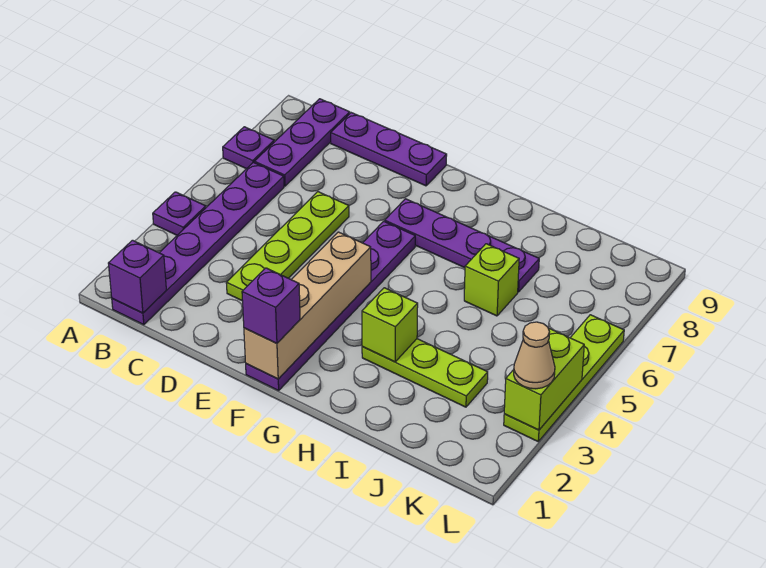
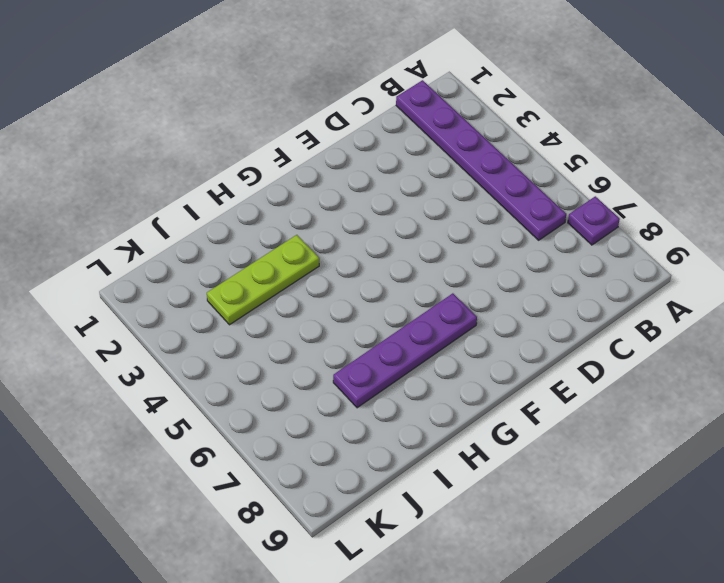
none -> purple 1x1 plate [153,192,206,235]
none -> purple 1x3 plate [254,99,350,186]
none -> purple 1x3 plate [331,113,447,186]

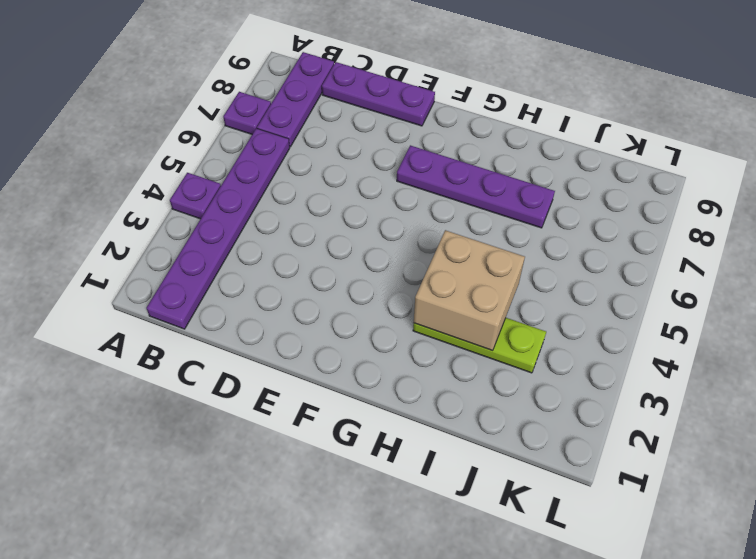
tan 2x2 brick [414,230,525,351] -> lime 1x1 brick [362,288,418,362]
none -> lime 1x4 plate [226,192,349,301]
none -> purple 1x6 plate [246,221,415,391]
none -> lime 1x1 brick [464,244,519,316]

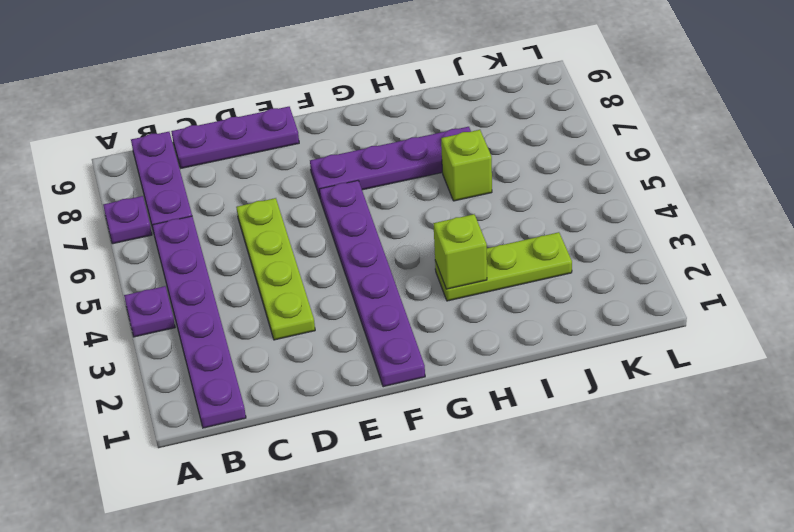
none -> lime 1x4 plate [504,315,624,441]
none -> purple 1x1 brick [108,240,166,313]
none -> tan 1x4 brick [244,232,371,379]

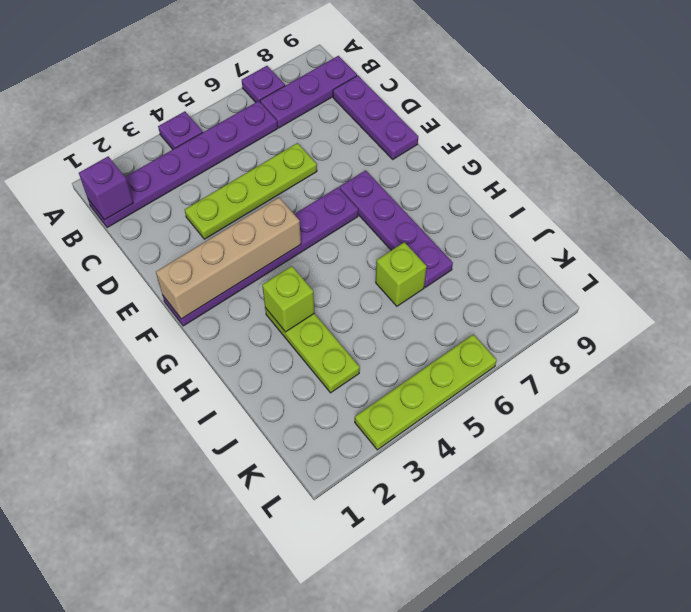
none -> lime 1x2 brick [504,329,584,430]
none -> purple 1x1 brick [242,268,300,343]
none -> tan 1x1 cone [514,322,555,389]

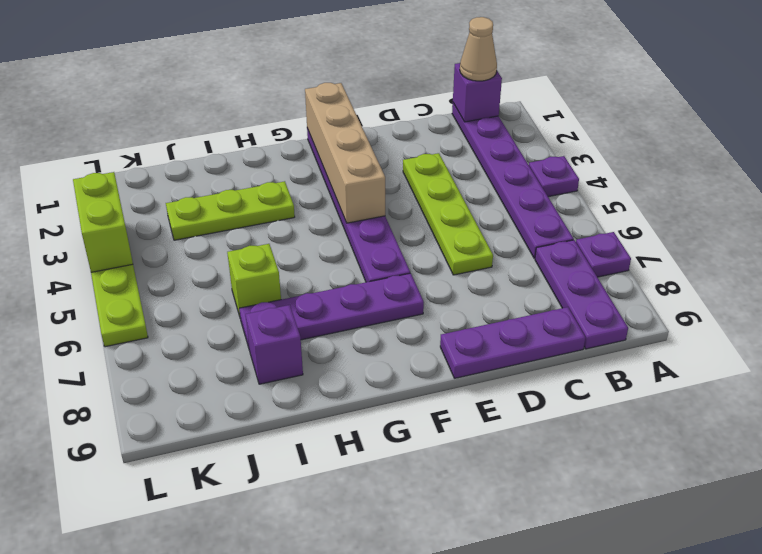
tan 1x1 cone [460,17,497,81] -> tan 1x1 cone moved to [514,322,555,389]
purple 1x1 brick [246,305,303,384] -> purple 1x1 brick moved to [242,268,300,343]
none -> lime 1x1 brick [362,288,418,362]

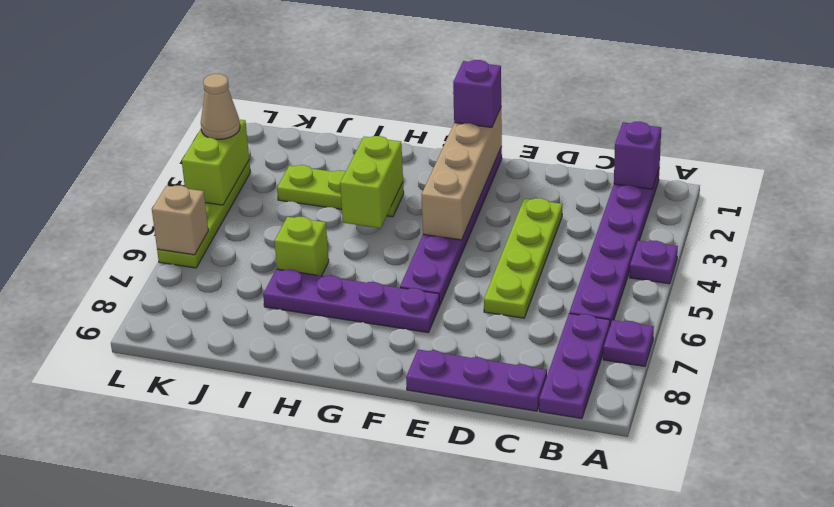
lime 1x2 brick [340,136,403,228] -> lime 1x1 brick [362,288,418,362]
tan 1x1 brick [152,185,208,255] -> none

